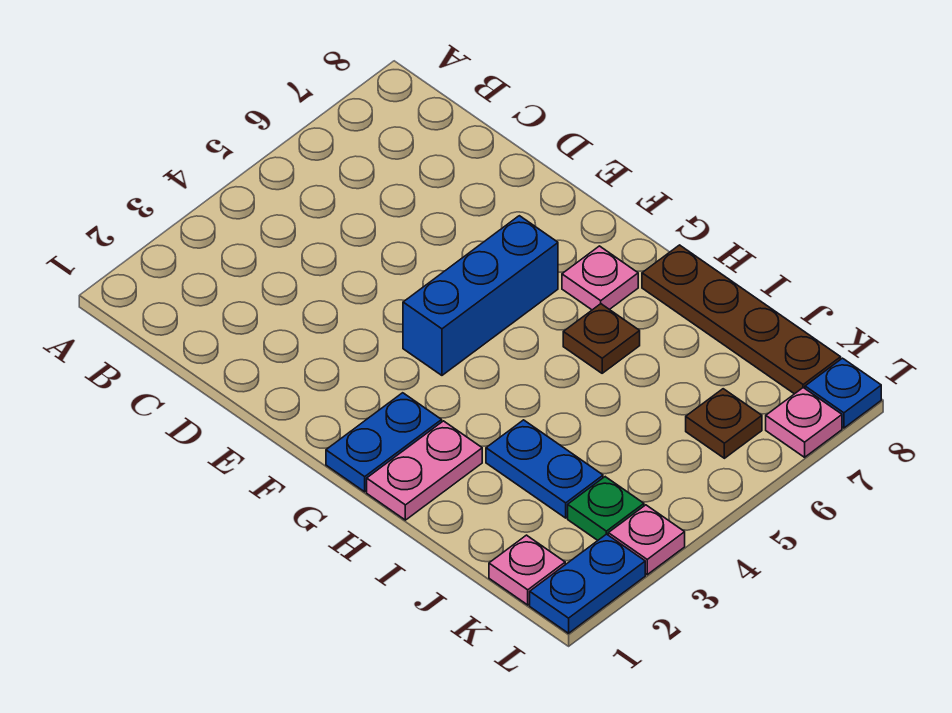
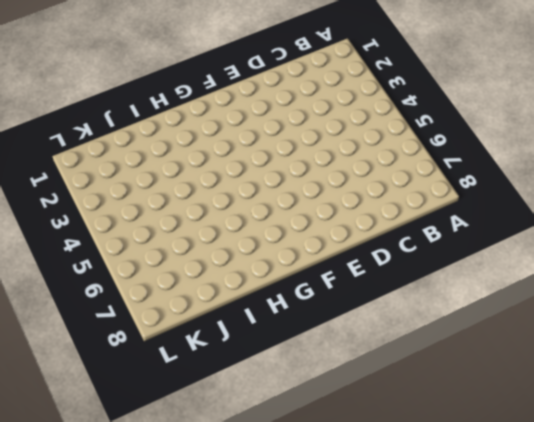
none -> blue 1x3 brick [403,216,558,375]
none -> blue 1x2 plate [326,393,442,492]
none -> pink 1x1 plate [562,246,638,310]

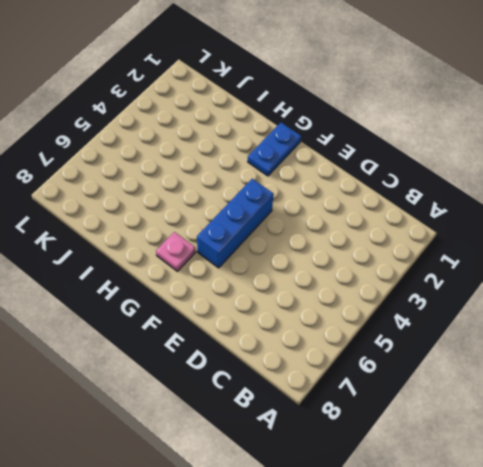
none -> pink 1x2 plate [367,421,482,520]
none -> brown 1x1 plate [563,304,640,373]
none -> brown 1x4 plate [642,245,841,394]

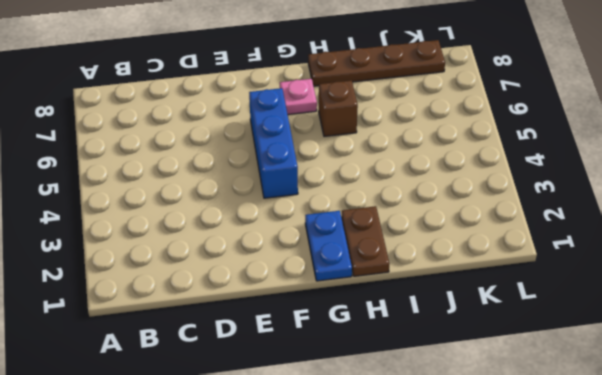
brown 1x2 plate [341,206,390,276] -> pink 1x2 plate [367,421,482,520]
brown 1x1 brick [319,80,358,137] -> brown 1x1 plate [563,304,640,373]
none -> blue 1x2 plate [486,420,603,518]
none -> pink 1x1 plate [489,535,565,605]
none -> green 1x1 plate [568,477,644,540]

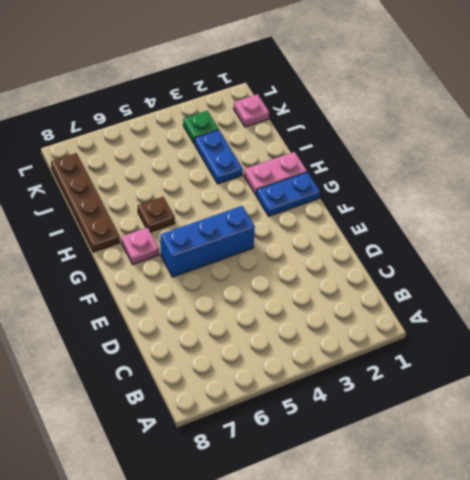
none -> brown 1x1 plate [686,389,762,458]
none -> blue 1x2 plate [530,534,645,633]
none -> pink 1x1 plate [608,505,685,575]

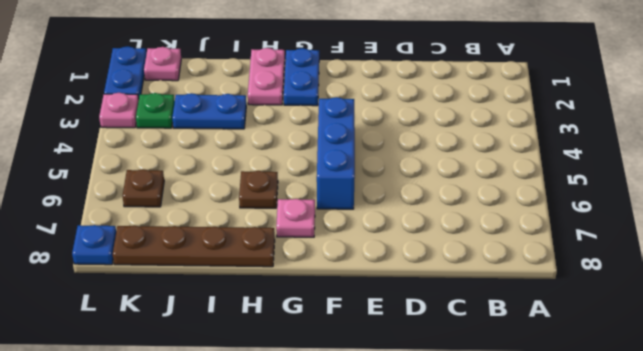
none -> pink 1x1 plate [766,388,842,457]

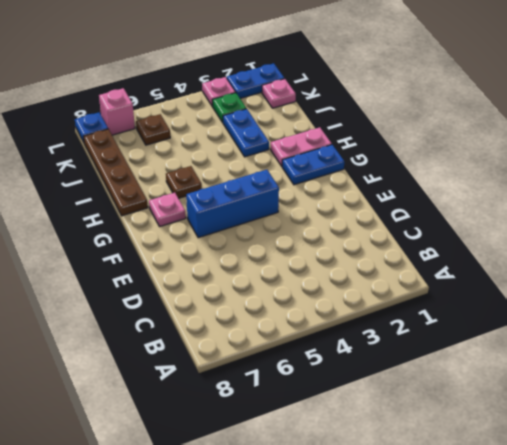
pink 1x1 brick [99,88,135,135] -> pink 1x1 plate [766,388,842,457]

